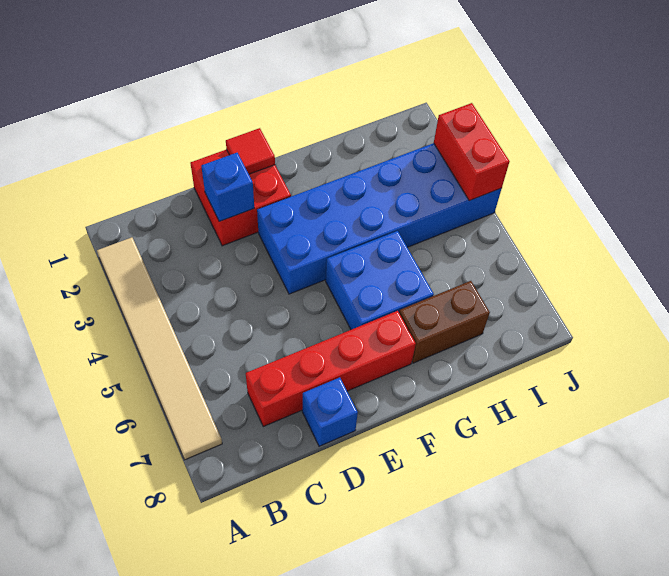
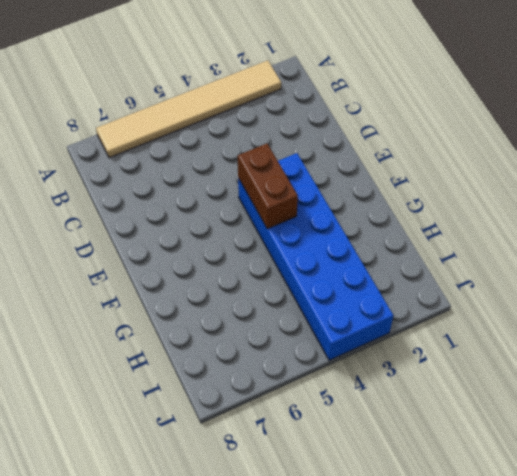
brown 1x2 brick [238,143,298,229] -> brown 1x2 brick moved to [399,281,490,363]
none -> red 1x4 brick [246,311,416,426]
none -> red 2x2 brick [190,150,291,246]

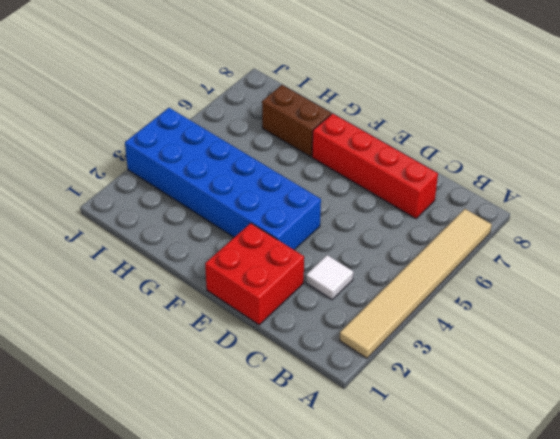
white 1x1 tile [306,255,353,300] -> none
none -> blue 1x1 brick [302,377,358,446]
none -> blue 2x2 brick [326,231,434,330]

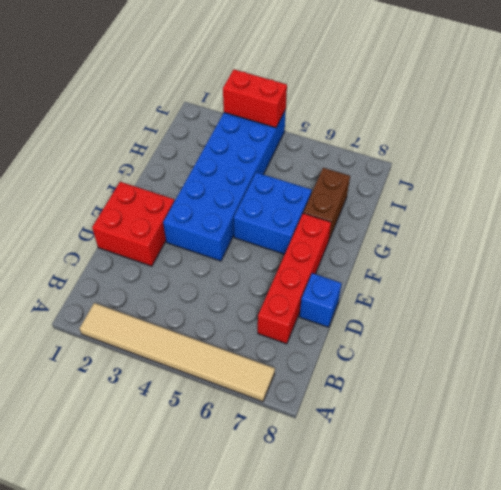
none -> blue 1x1 brick [201,153,254,221]
none -> red 1x1 tile [226,128,275,174]

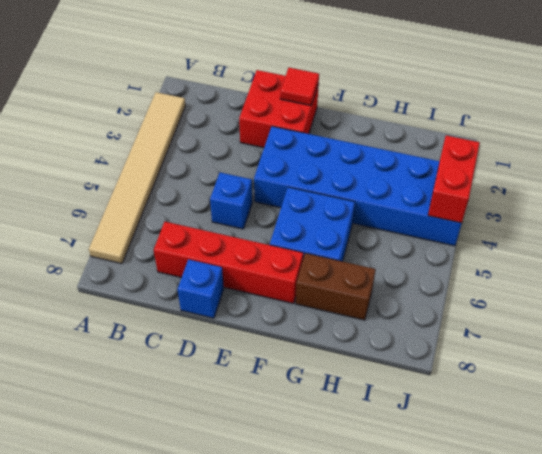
blue 1x1 brick [210,173,252,229] -> blue 1x1 brick moved to [201,153,254,221]

